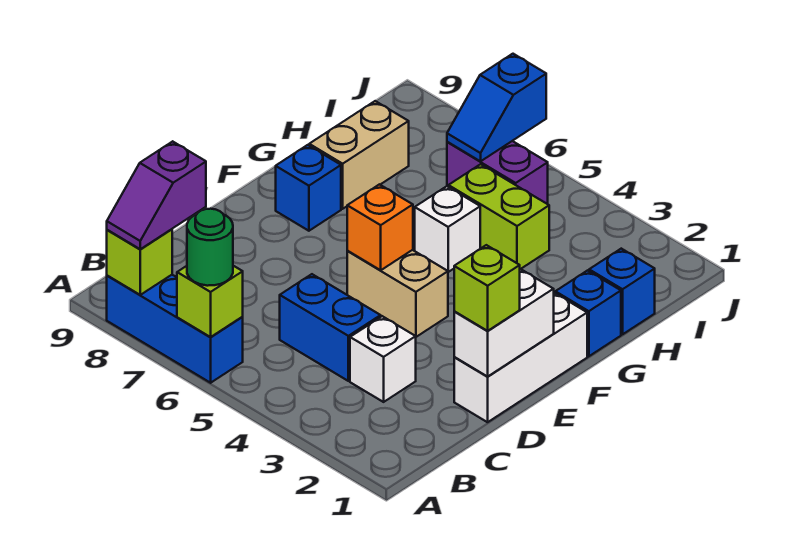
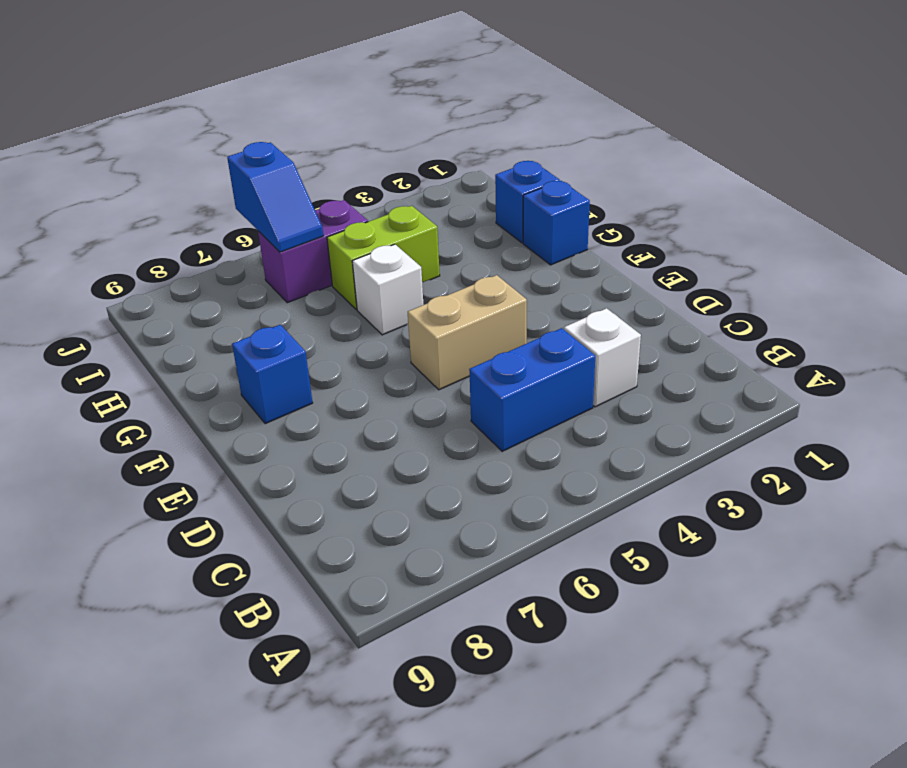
none -> blue 1x3 brick [107,275,243,383]
none -> white 1x3 brick [454,293,587,422]
none -> tan 1x2 brick [309,101,409,209]

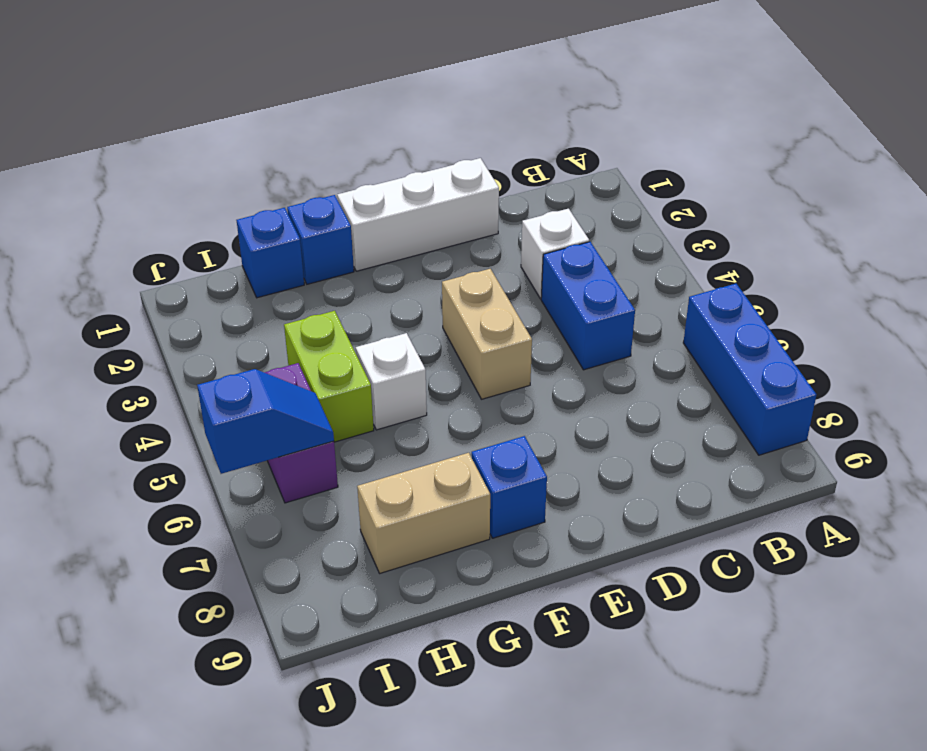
none -> lime 1x1 brick [177,266,243,337]
none -> lime 1x1 brick [107,229,172,295]
none -> white 1x2 brick [454,269,554,377]

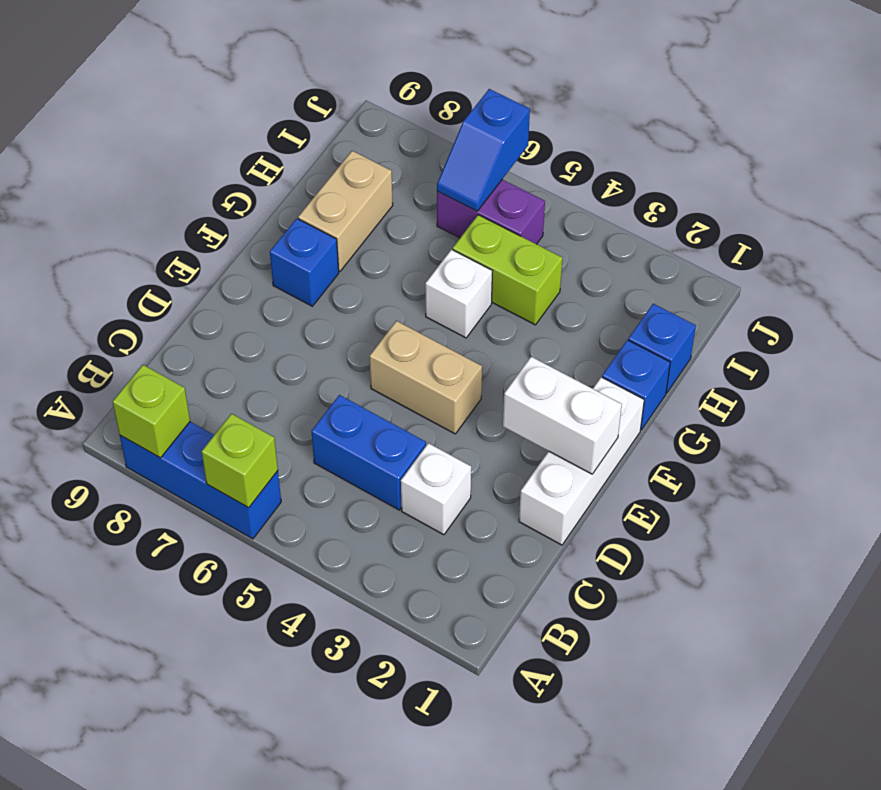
white 1x2 brick [503,357,622,474] -> white 1x2 brick turned to [454,269,554,377]
none -> orange 1x1 brick [347,184,413,270]
none -> green 1x1 round brick [187,209,233,286]
none -> purple 1x2 slope [107,141,206,249]

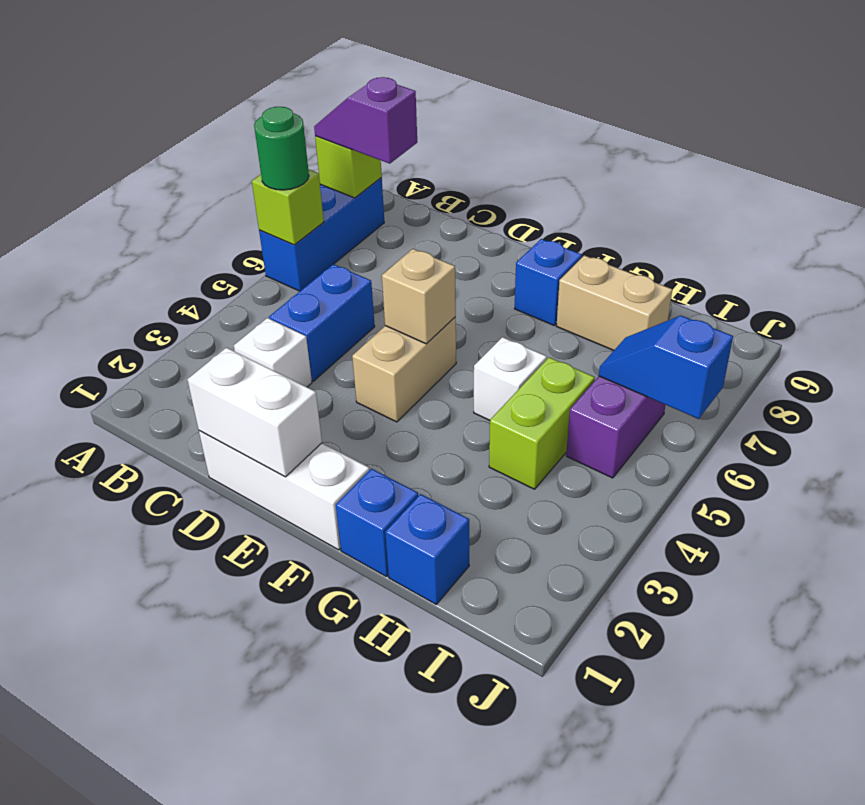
tan 1x1 brick [382,249,456,344] -> orange 1x1 brick [347,184,413,270]
none -> lime 1x1 brick [454,245,520,331]

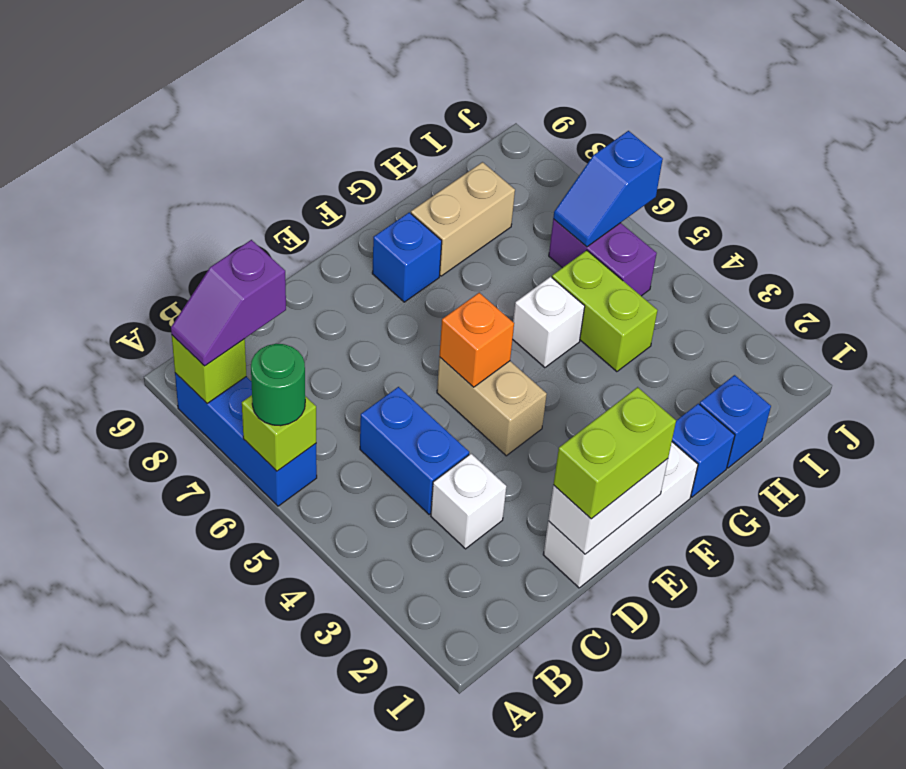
lime 1x2 brick [553,387,676,519] -> lime 1x1 brick [454,245,520,331]

